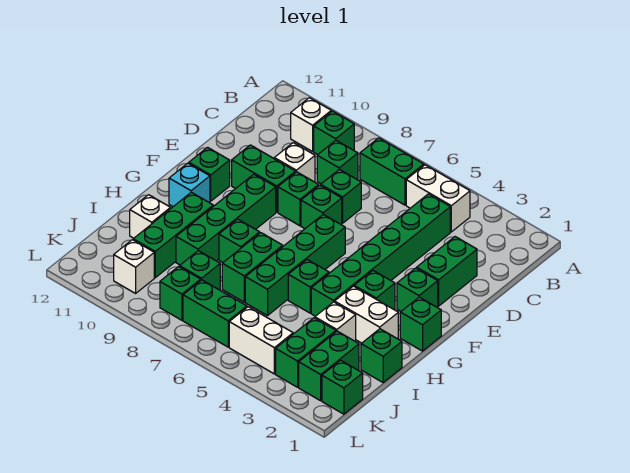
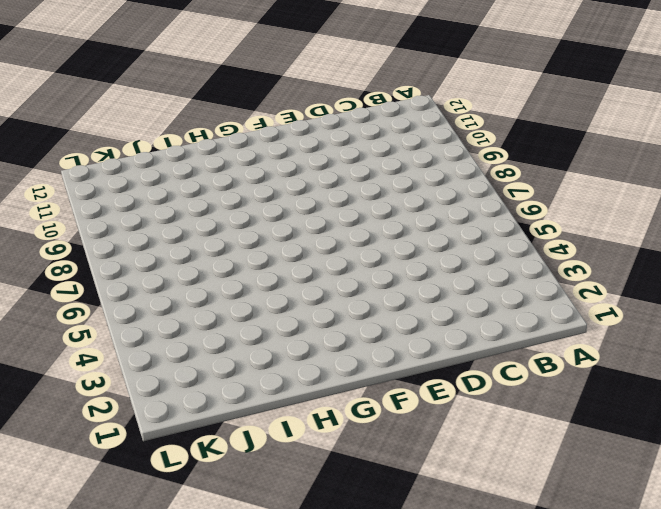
none -> white 1x2 brick [406,165,470,232]
none -> green 1x2 brick [360,138,424,205]
none -> green 1x1 brick [314,111,354,155]
none -> white 1x1 brick [291,98,331,152]

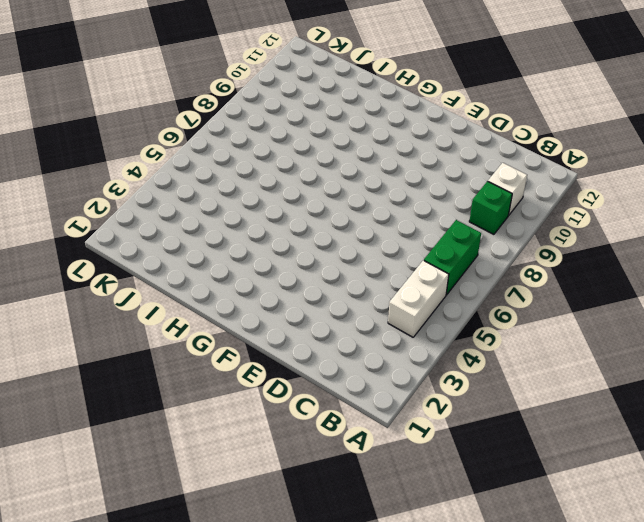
none -> green 1x6 brick [311,194,450,316]
none -> green 1x1 brick [317,140,358,184]
none -> green 1x2 brick [417,237,477,306]
none -> green 1x1 brick [321,169,361,223]

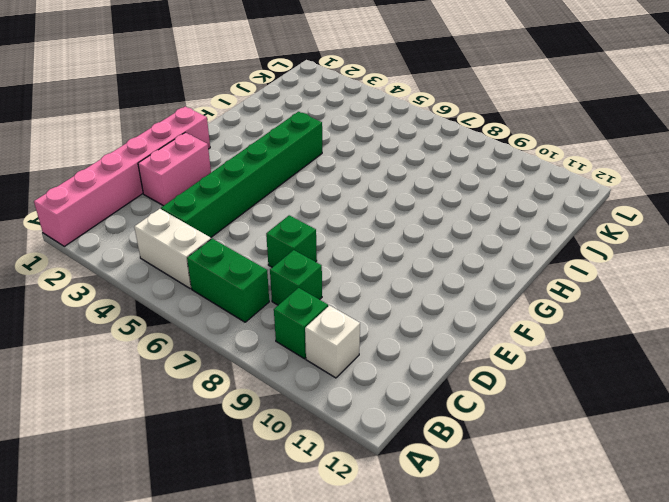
pink 1x6 brick [34,107,210,246] -> none
pink 1x2 brick [138,133,211,206] -> green 1x2 brick [417,237,477,306]
none -> white 1x1 brick [274,143,315,182]
none -> green 1x1 brick [301,185,342,229]
none -> green 1x1 brick [278,172,319,226]
none -> green 1x2 brick [232,145,295,212]

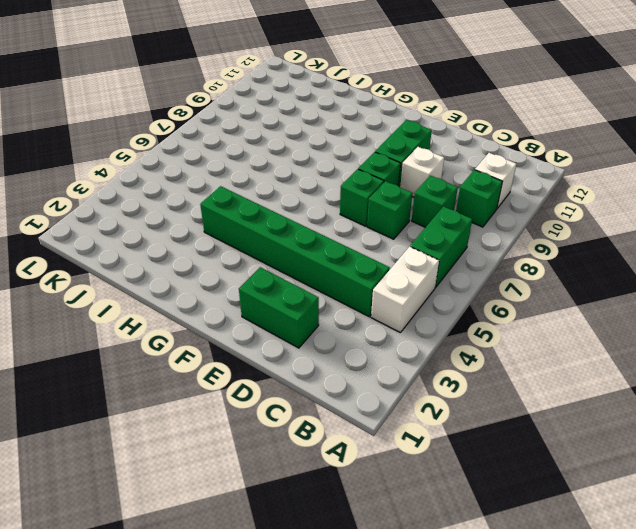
none -> green 1x1 brick [397,268,438,311]
none -> green 1x4 brick [245,214,345,316]
none -> green 1x4 brick [176,174,276,265]
none -> green 1x1 brick [189,147,230,201]

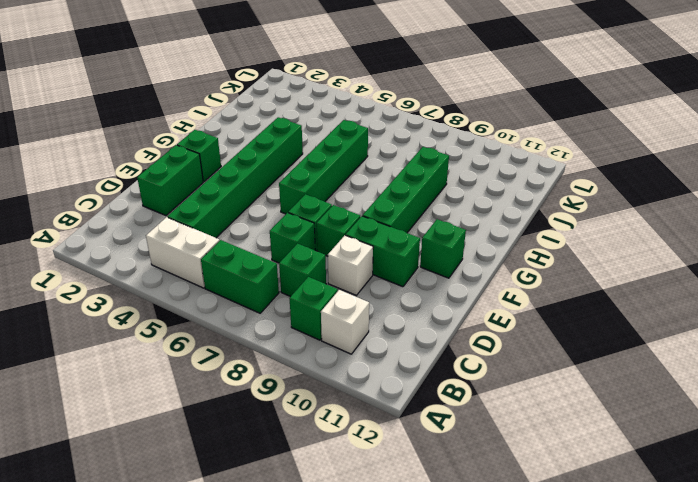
none -> green 1x1 brick [400,297,441,351]
none -> green 1x1 brick [354,271,395,310]
none -> cyan 1x1 brick [169,163,210,207]
none -> white 1x2 brick [335,286,398,343]

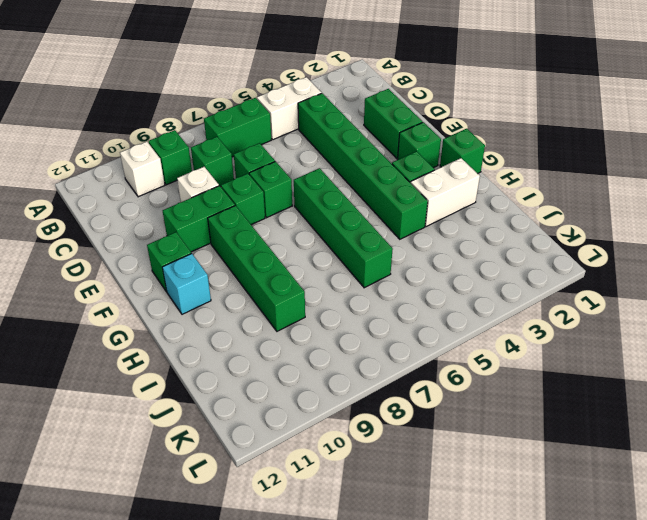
none -> green 1x1 brick [288,260,329,313]
none -> green 1x2 brick [222,233,283,302]
none -> green 1x1 brick [219,219,260,263]
none -> green 1x3 brick [133,192,213,278]

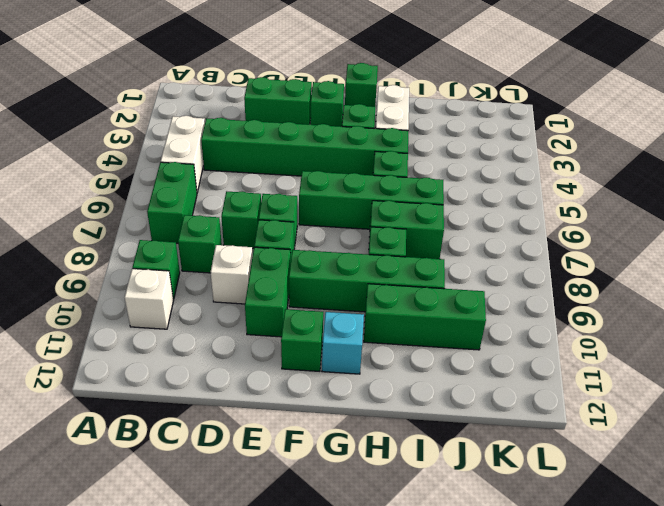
none -> green 1x1 brick [361,329,402,382]
none -> white 1x1 brick [315,302,356,341]
none -> white 1x1 brick [130,195,171,238]
none -> green 1x2 brick [299,331,359,401]

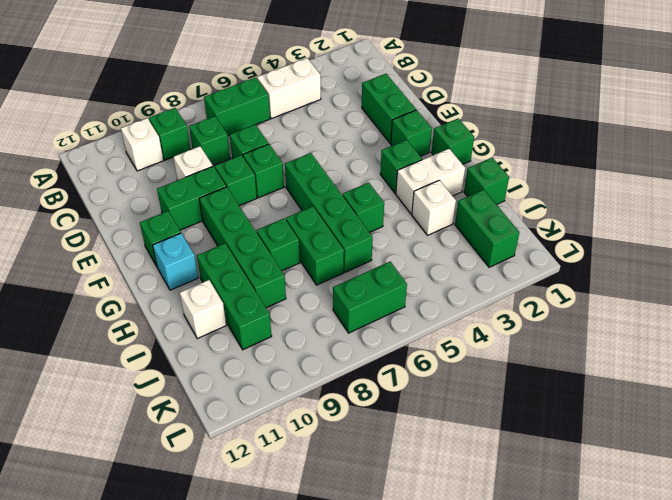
none -> green 1x6 brick [311,194,450,316]
none -> green 1x2 brick [276,318,336,387]
none -> green 1x1 brick [180,251,220,290]
none -> green 1x1 brick [322,360,363,414]

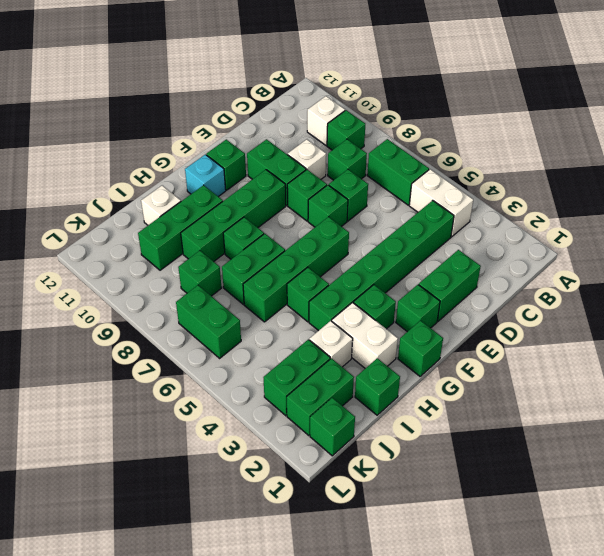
none -> white 1x2 brick [229,307,293,374]
none -> green 1x1 brick [160,266,201,320]
none -> white 1x1 brick [114,240,154,293]

